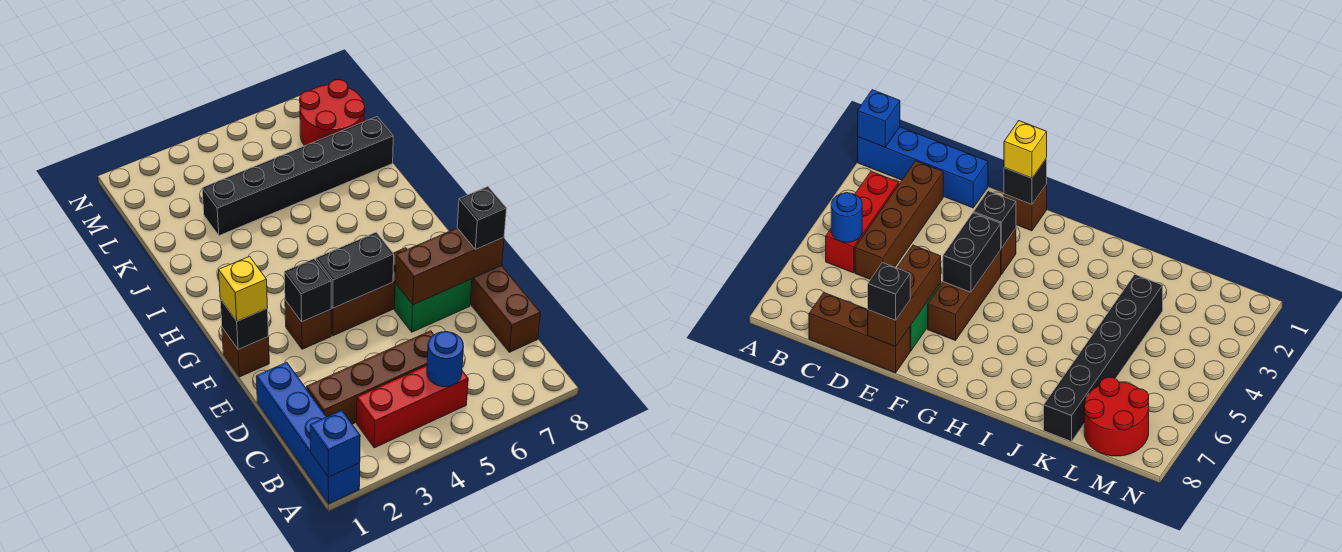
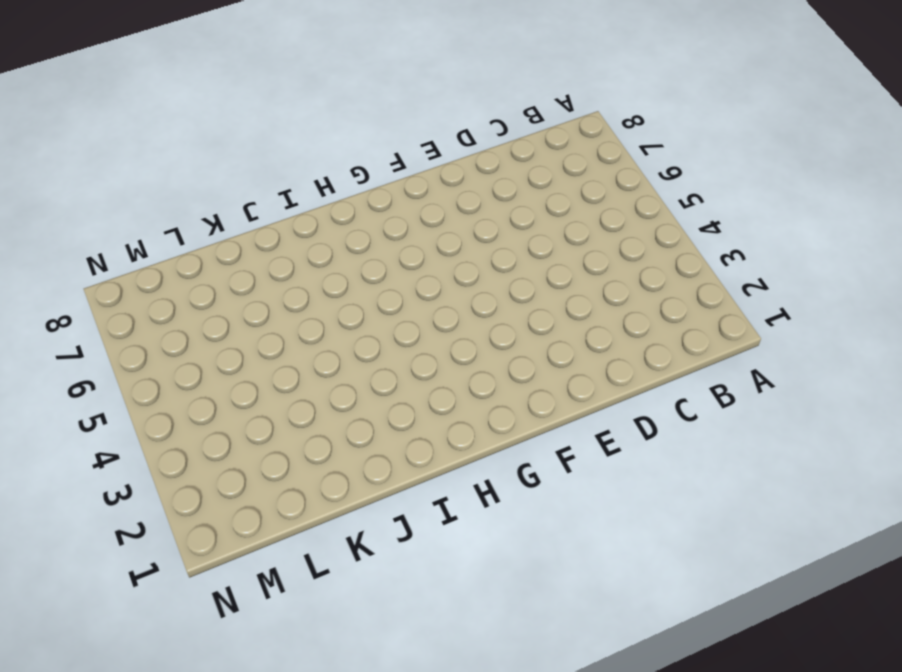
none -> blue 1x4 brick [256,362,360,504]
none -> red 1x3 brick [357,365,468,448]
none -> brown 1x4 brick [306,331,434,424]

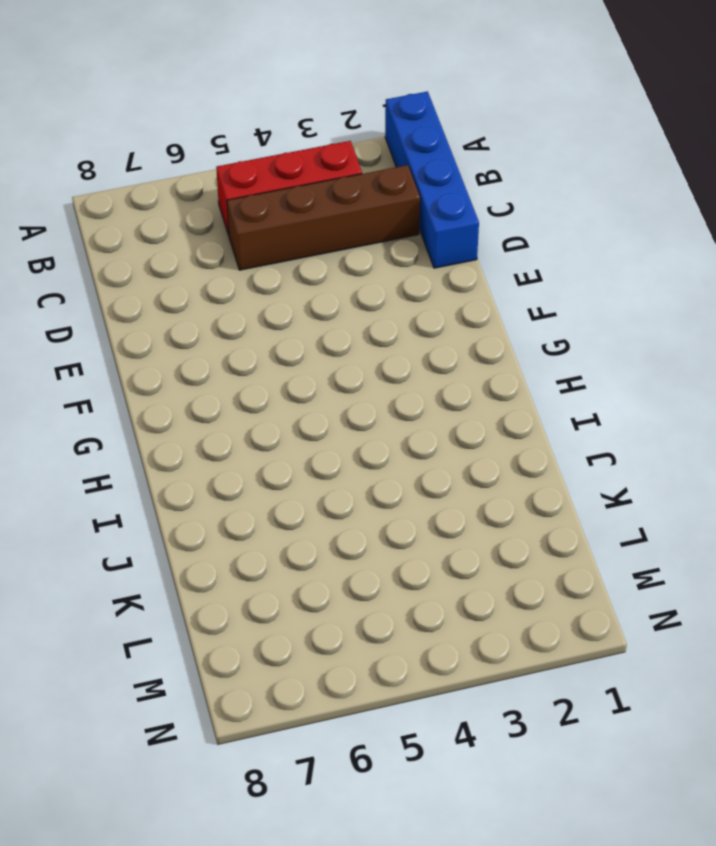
none -> brown 1x3 brick [470,266,541,352]
none -> green 1x2 brick [394,279,472,332]
none -> brown 1x1 brick [222,328,269,377]

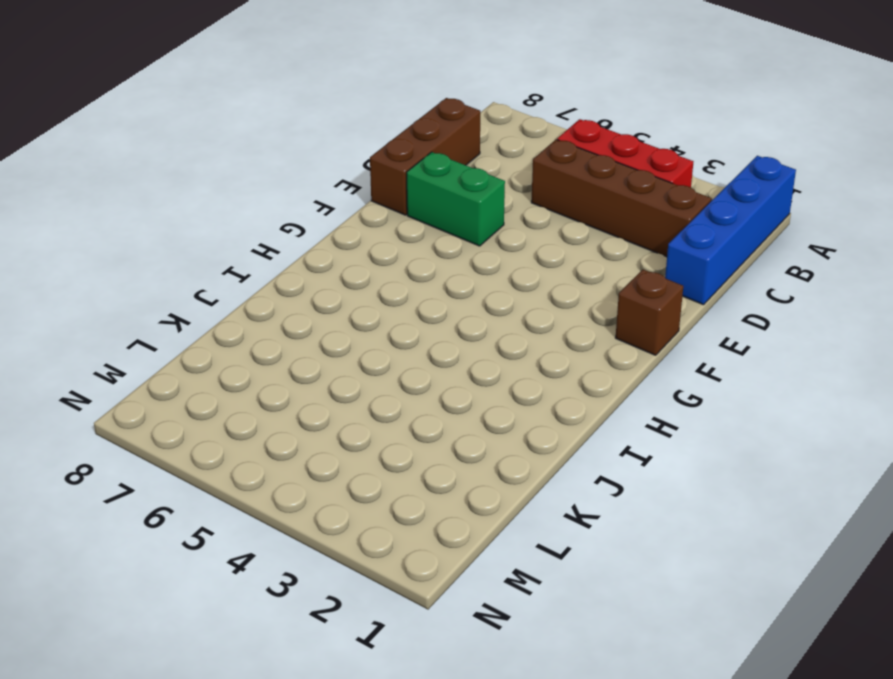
none -> brown 1x1 brick [285,300,331,349]
none -> brown 1x3 brick [331,248,407,336]
none -> black 1x6 brick [202,117,393,236]

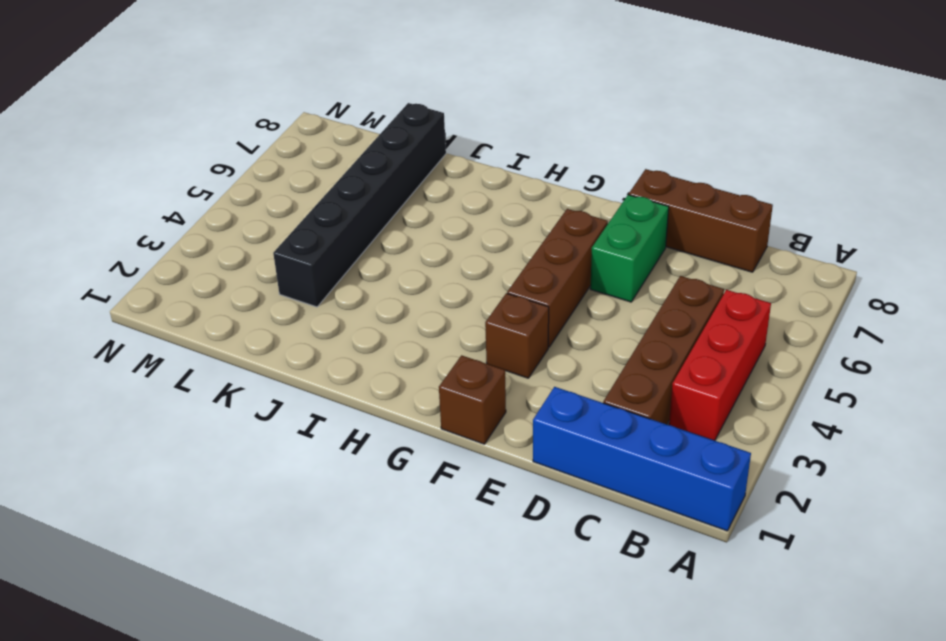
none -> red 2x2 round brick [300,79,365,146]
none -> blue 1x1 brick [310,410,360,477]
none -> blue 1x1 round brick [427,332,464,387]

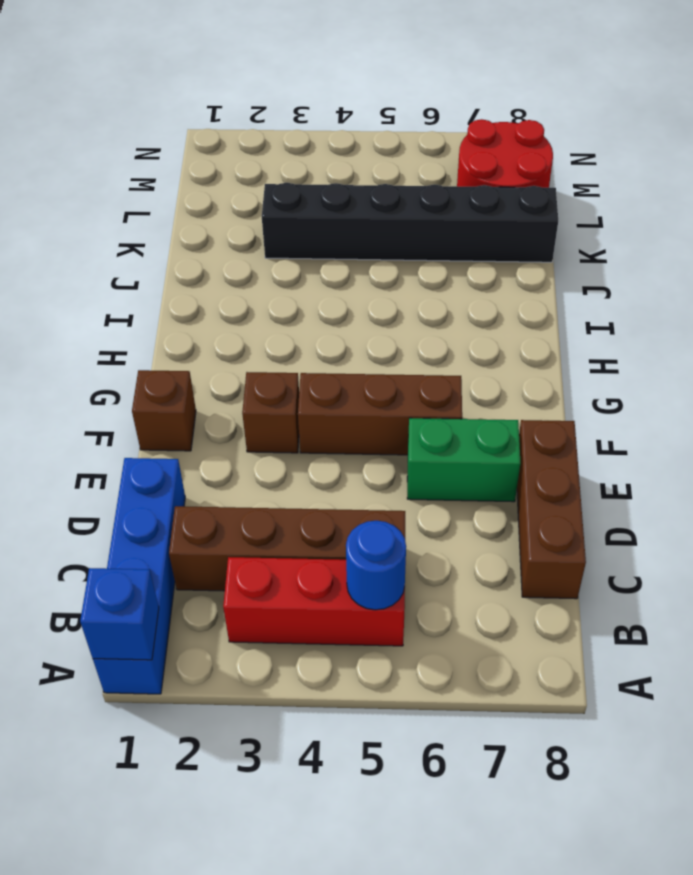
none -> brown 1x3 brick [395,228,504,305]
none -> black 1x1 brick [220,299,269,350]
none -> black 1x1 brick [284,259,331,322]

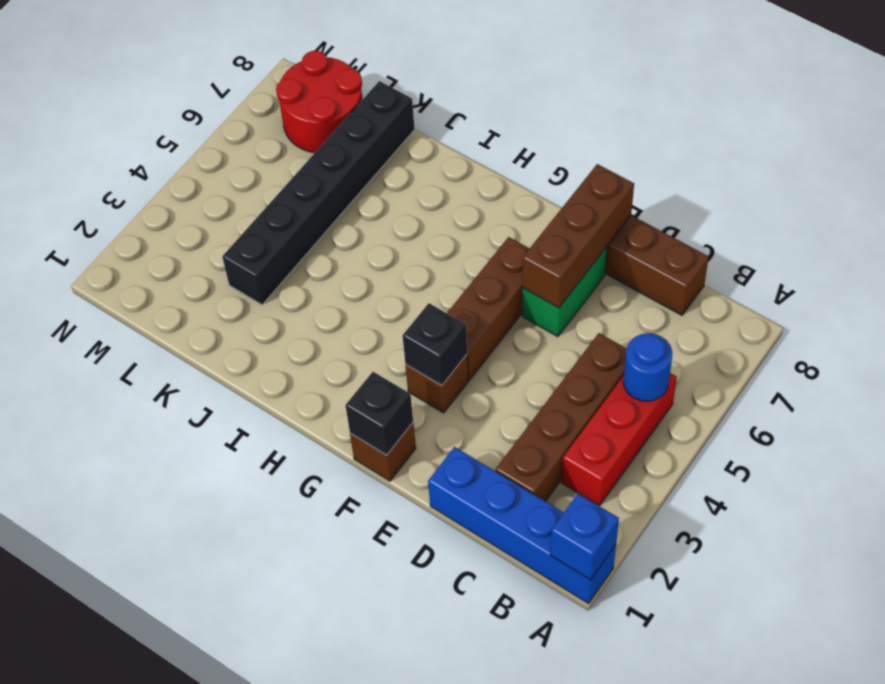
none -> black 1x2 brick [316,232,394,308]
none -> black 1x1 brick [457,187,507,249]
none -> yellow 1x1 brick [219,257,268,321]

